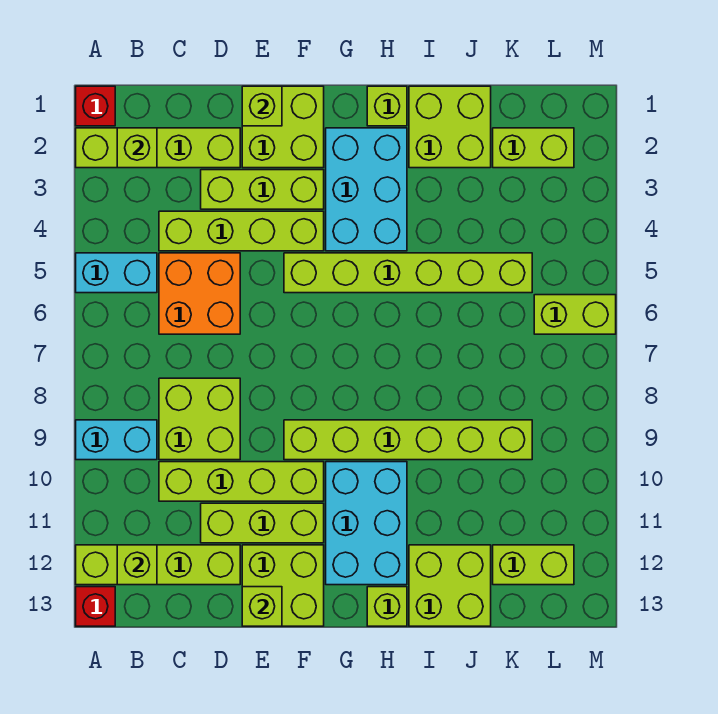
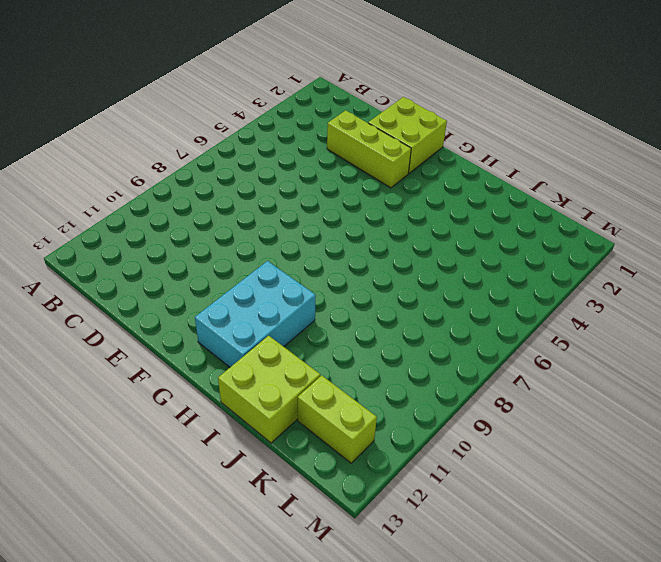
none -> red 1x1 brick [76,86,115,126]
none -> lime 1x4 brick [76,128,240,168]
none -> cyan 1x2 brick [76,253,157,293]

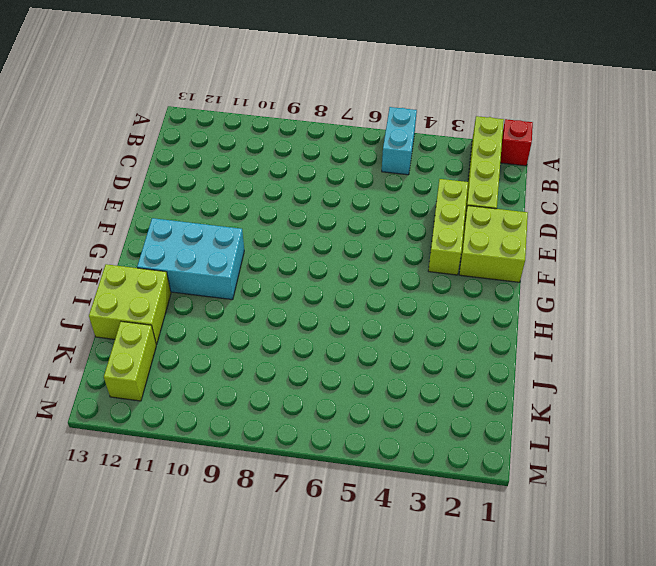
none -> cyan 1x2 brick [76,420,157,460]
none -> lime 1x4 brick [76,545,240,585]
none -> red 1x1 brick [76,587,115,626]

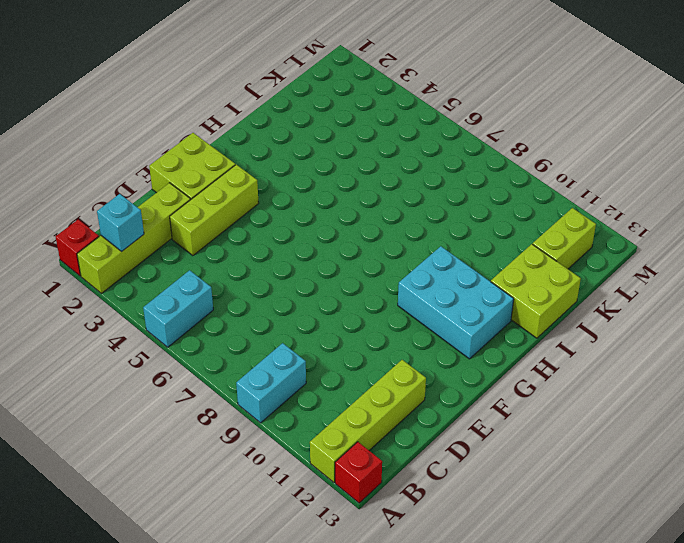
cyan 1x1 brick [97,194,144,251] -> lime 1x1 brick [117,128,157,168]
none -> lime 1x4 brick [159,211,324,251]
none -> orange 2x2 brick [159,253,240,334]
none -> lime 2x2 brick [159,378,240,460]

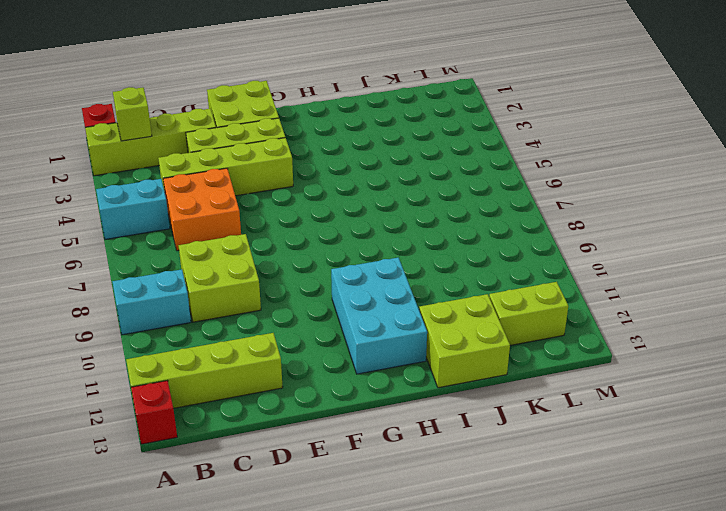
none -> lime 1x4 brick [159,462,324,501]
none -> lime 1x3 brick [201,503,324,543]
none -> lime 2x2 brick [242,545,324,626]

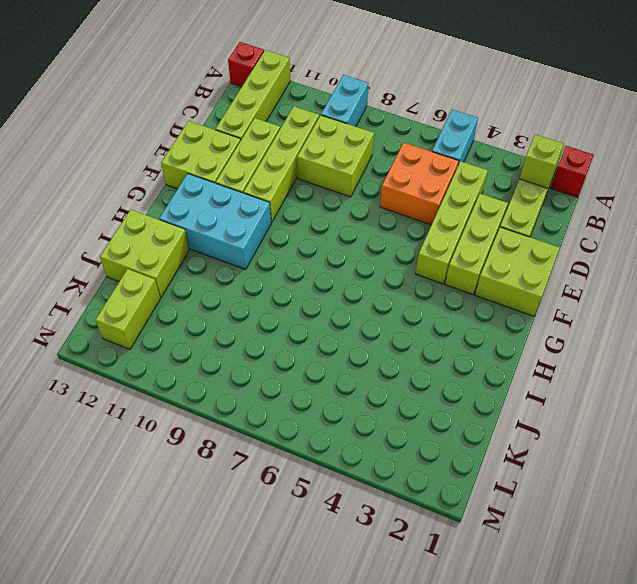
none -> lime 1x6 brick [284,253,532,293]
none -> lime 1x6 brick [284,420,532,460]
none -> cyan 2x3 brick [326,128,407,251]

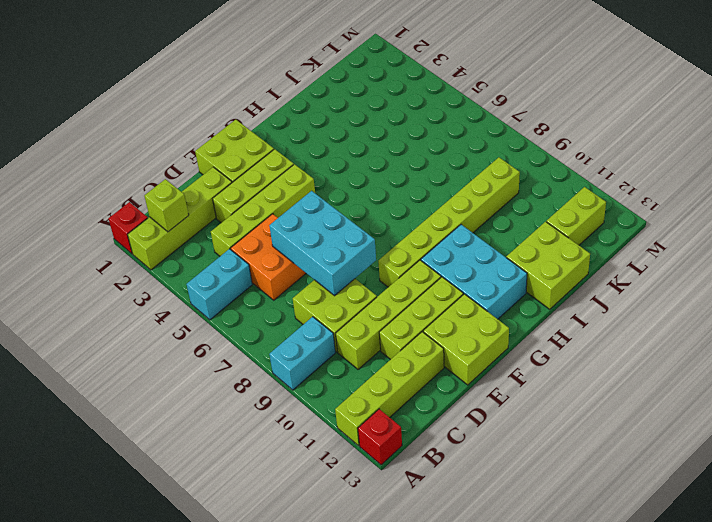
cyan 2x3 brick [269,191,376,296] -> cyan 2x3 brick moved to [326,128,407,251]
none -> lime 1x6 brick [284,253,532,293]
none -> lime 1x1 brick [367,86,407,126]
none -> lime 1x1 brick [367,587,407,626]

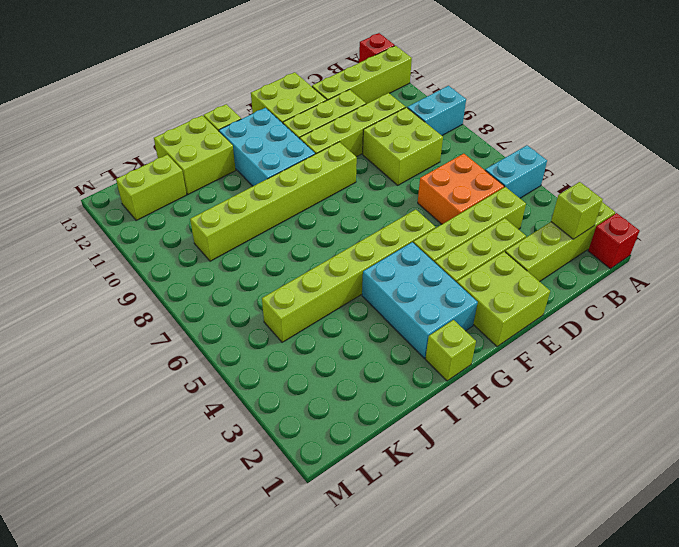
none -> lime 2x2 brick [409,86,491,168]
none -> lime 1x2 brick [493,128,574,168]
none -> lime 1x2 brick [534,295,616,334]

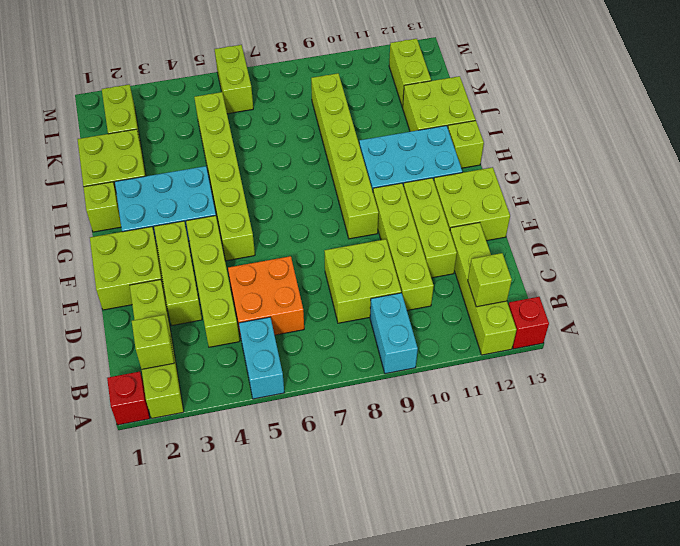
none -> lime 1x1 brick [242,86,282,126]
none -> lime 1x1 brick [242,587,282,626]

